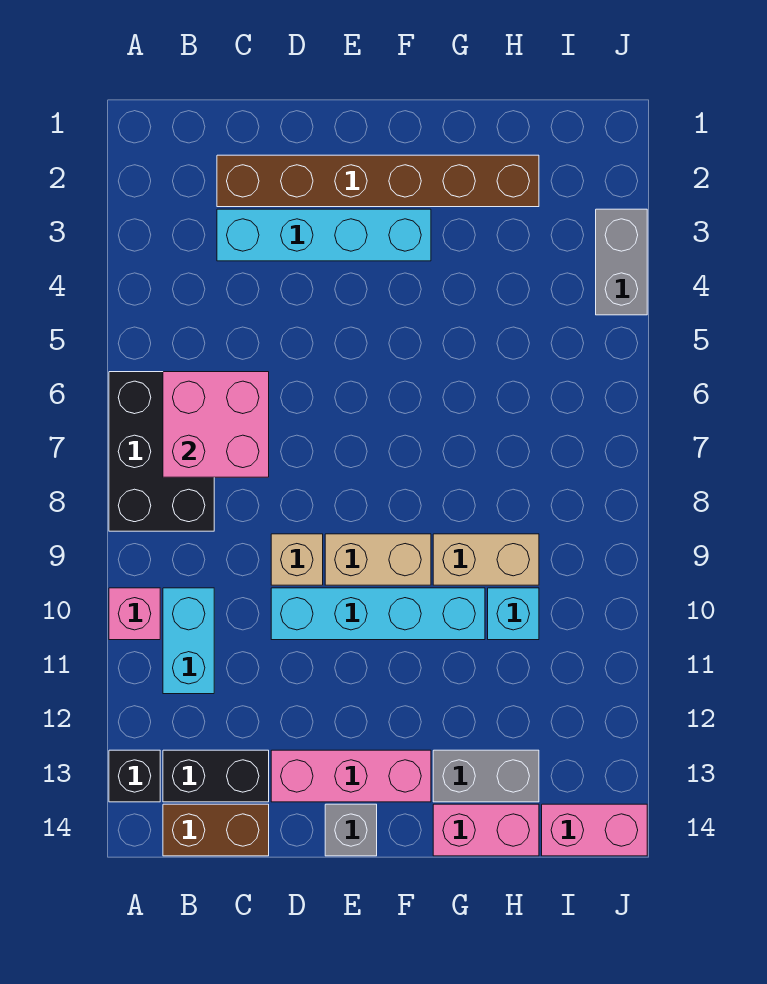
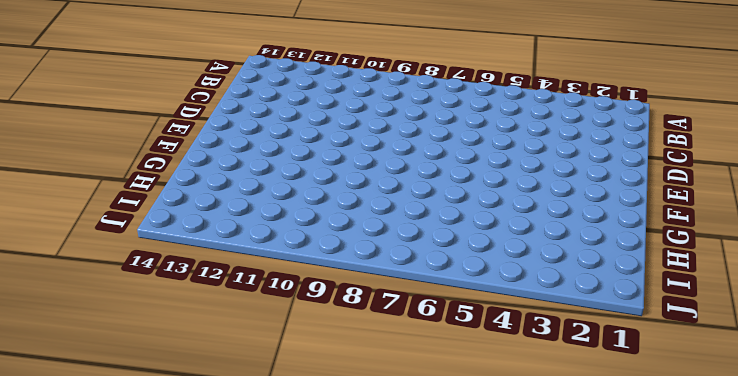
none -> black 2x3 brick [109,372,214,531]
none -> pink 1x1 brick [109,588,160,640]
none -> black 1x1 brick [109,750,160,802]

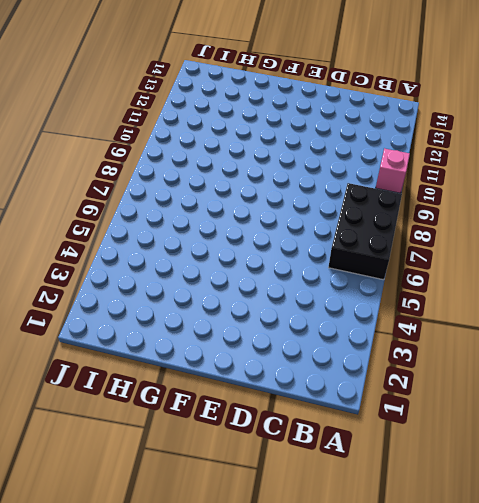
none -> black 1x1 brick [109,750,160,802]
none -> cyan 1x2 brick [163,588,214,694]
none -> black 1x2 brick [163,750,269,802]

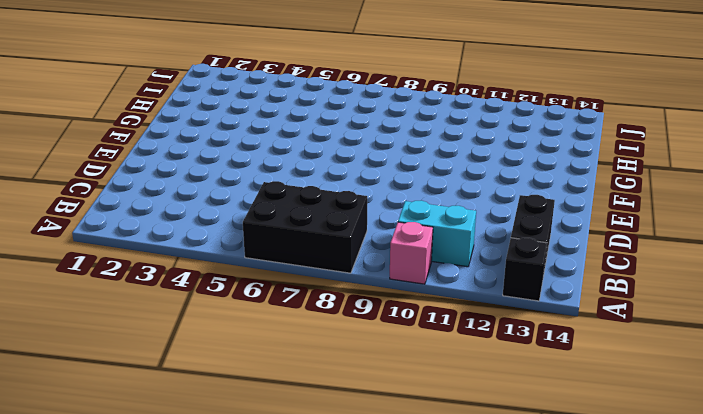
none -> brown 1x2 brick [163,804,269,856]
none -> brown 1x6 brick [217,155,539,207]
none -> cyan 1x4 brick [217,209,431,261]

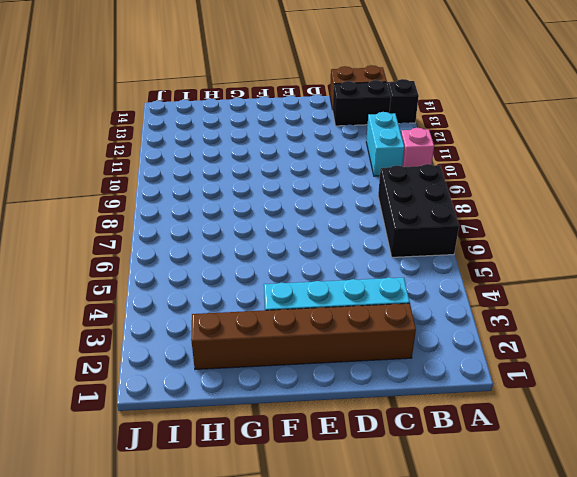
none -> tan 1x1 brick [271,534,323,585]
none -> cyan 1x4 brick [271,588,485,640]
none -> pink 1x3 brick [271,750,431,802]

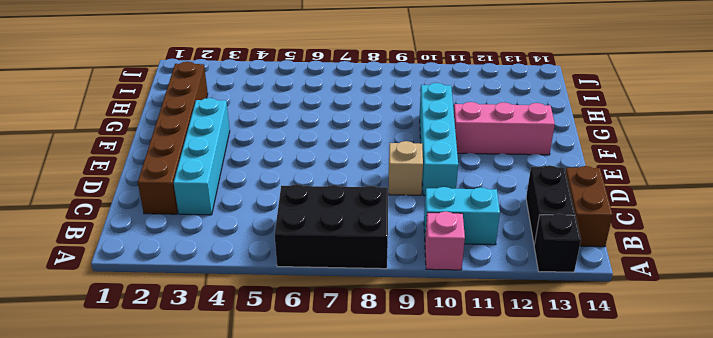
pink 1x3 brick [454,102,555,155] -> pink 1x3 brick turned to [271,750,431,802]
none -> tan 1x2 brick [325,534,431,585]
none -> grey 1x1 brick [325,804,377,856]
none -> tan 1x2 brick [433,534,539,585]

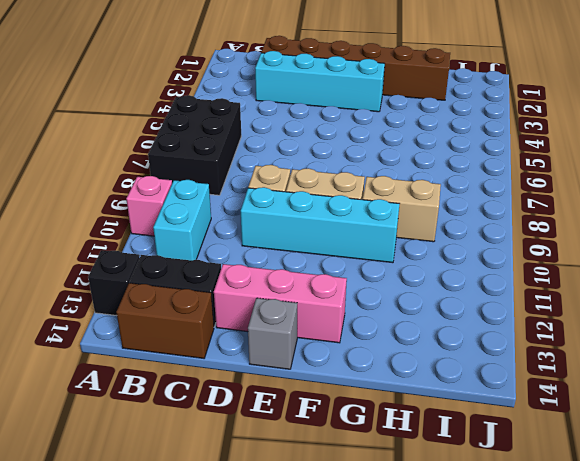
none -> grey 1x2 brick [433,750,539,802]
none -> pink 1x2 brick [433,804,539,856]
none -> cyan 1x1 brick [488,588,539,640]

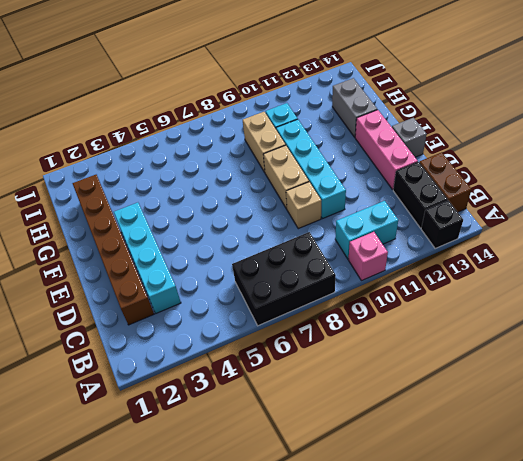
none -> pink 1x2 brick [433,804,539,856]
none -> pink 1x2 brick [542,804,647,856]
none -> grey 1x2 brick [596,209,647,315]

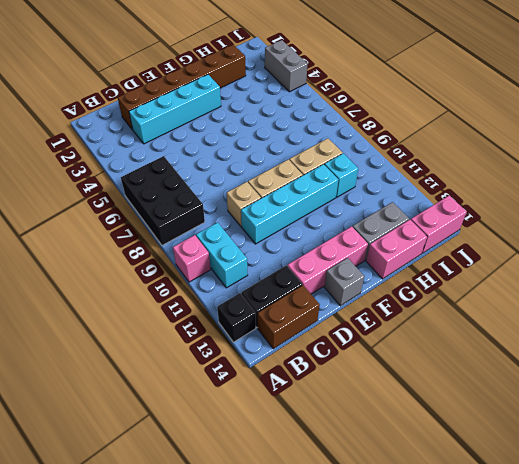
none -> pink 2x2 brick [163,372,269,477]

